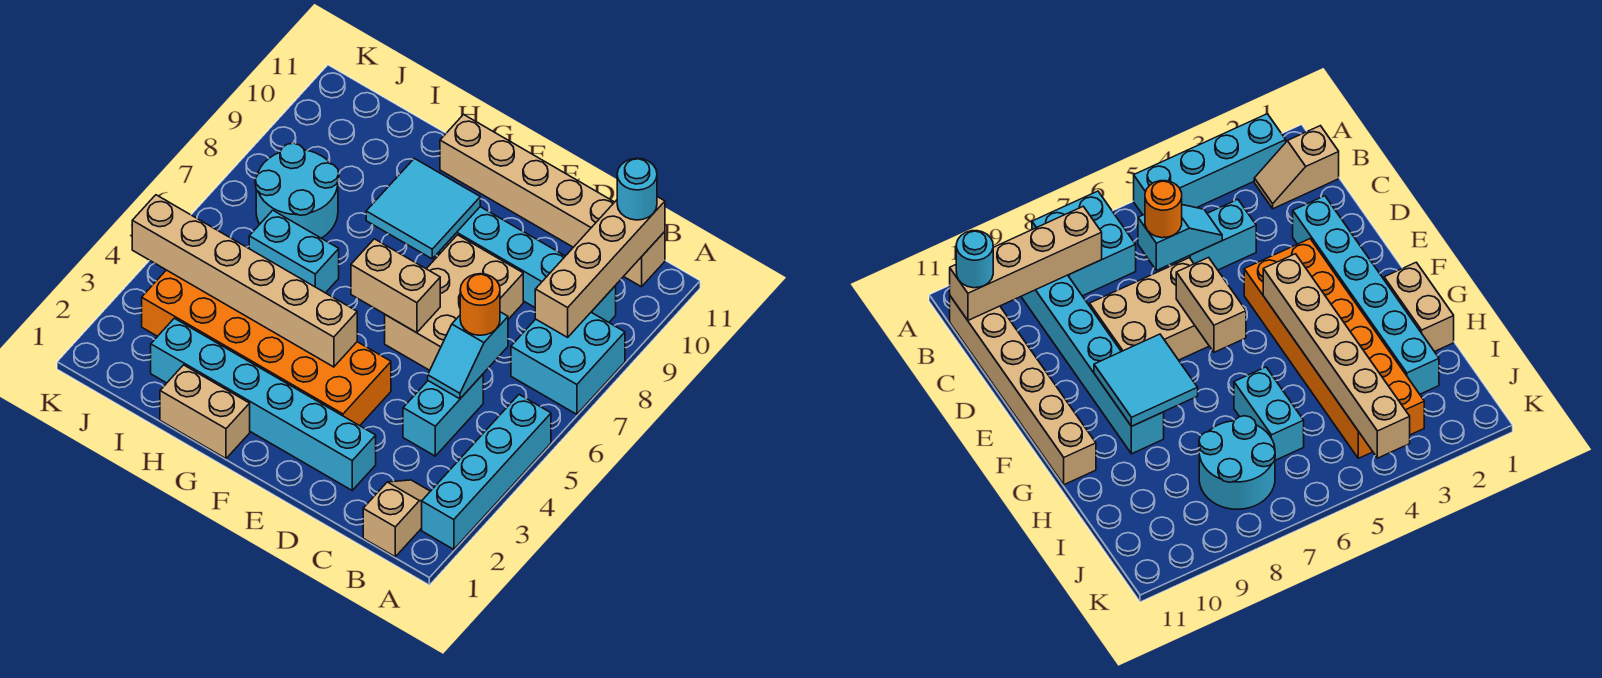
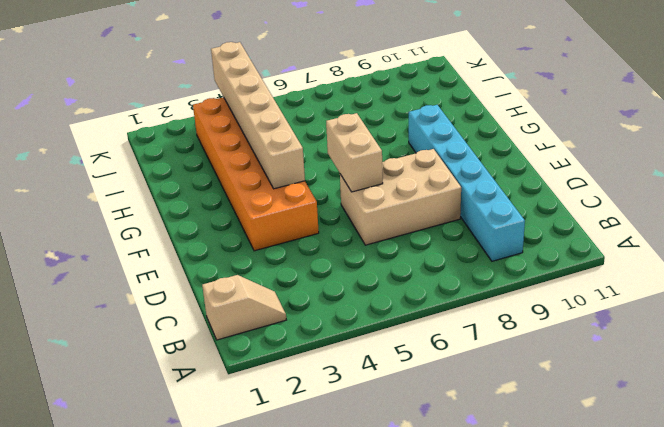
none -> cyan 1x4 brick [422,395,551,549]
none -> cyan 2x2 brick [511,312,625,414]
none -> tan 1x6 brick [440,115,665,287]

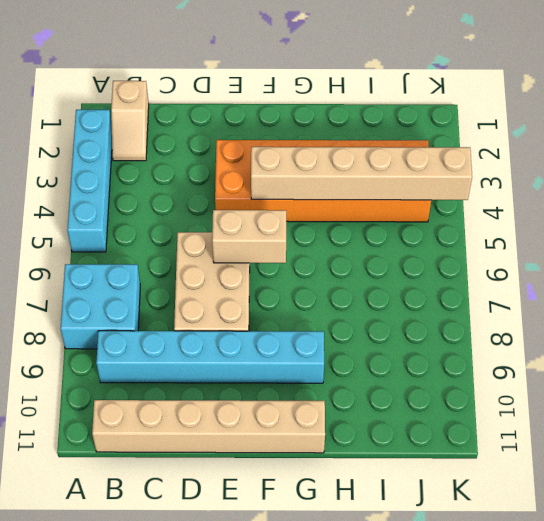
none -> cyan 1x2 brick [403,374,483,456]
none -> cyan 1x6 brick [151,318,376,490]
none -> tan 1x2 brick [160,365,250,458]

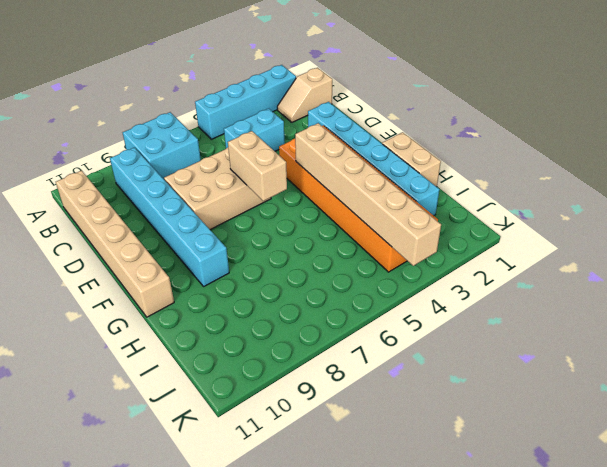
none -> cyan 1x2 brick [249,210,339,293]
none -> cyan 2x2 round brick [255,143,339,238]
none -> tan 1x4 brick [535,197,665,337]

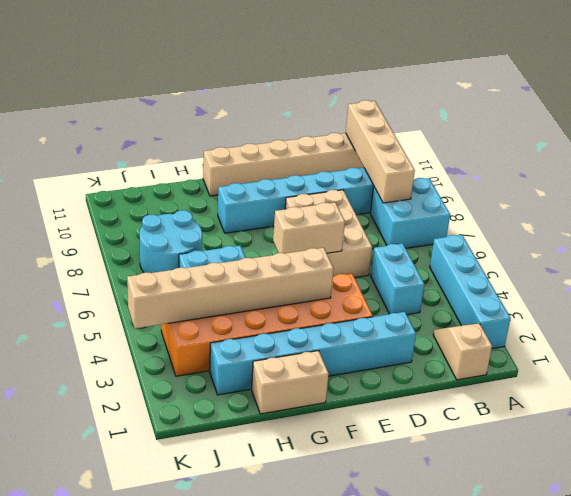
none -> cyan 1x2 slope [428,312,508,399]
none -> cyan 2x2 tile [366,158,480,259]
none -> cyan 1x1 round brick [617,158,657,220]

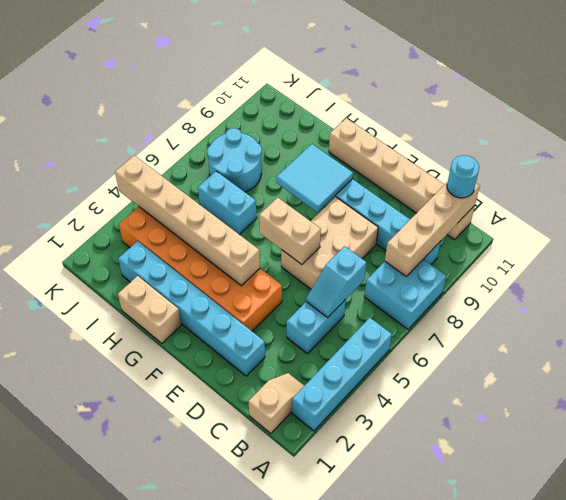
none -> orange 1x1 round brick [460,274,500,335]

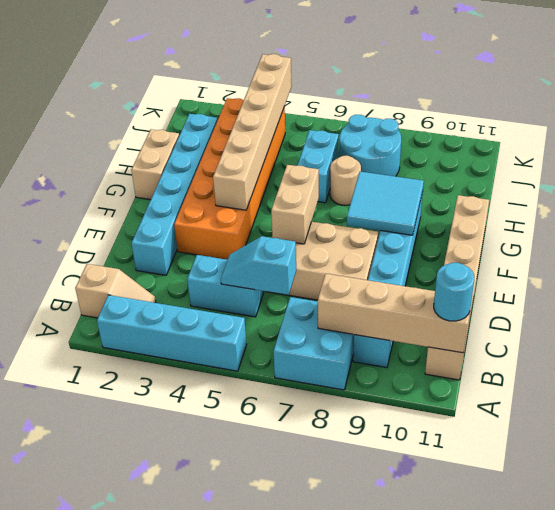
tan 1x1 round brick [330,156,361,205] -> none
none -> orange 1x1 round brick [460,274,500,335]

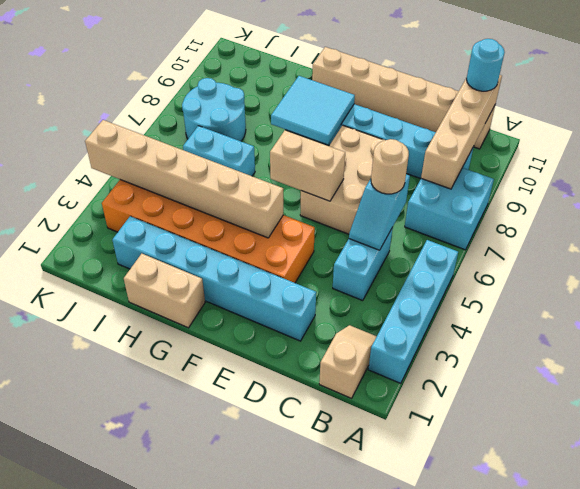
tan 1x1 round brick [371,139,409,194] -> orange 1x1 round brick [460,274,500,335]

